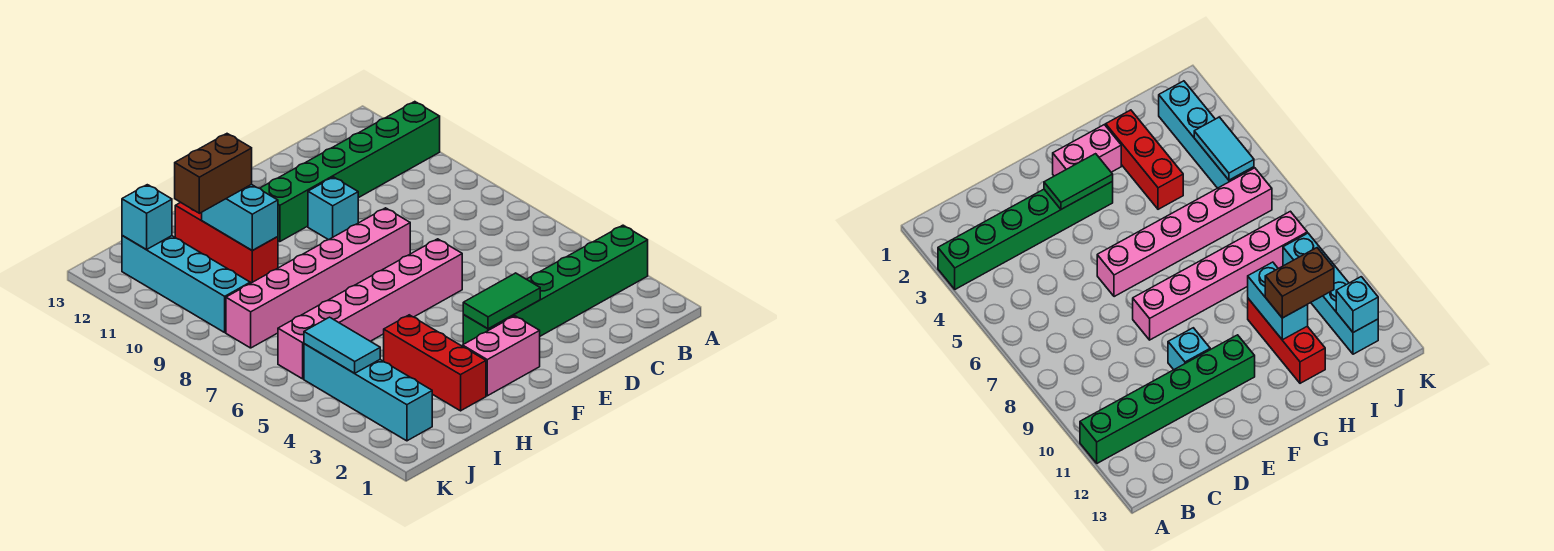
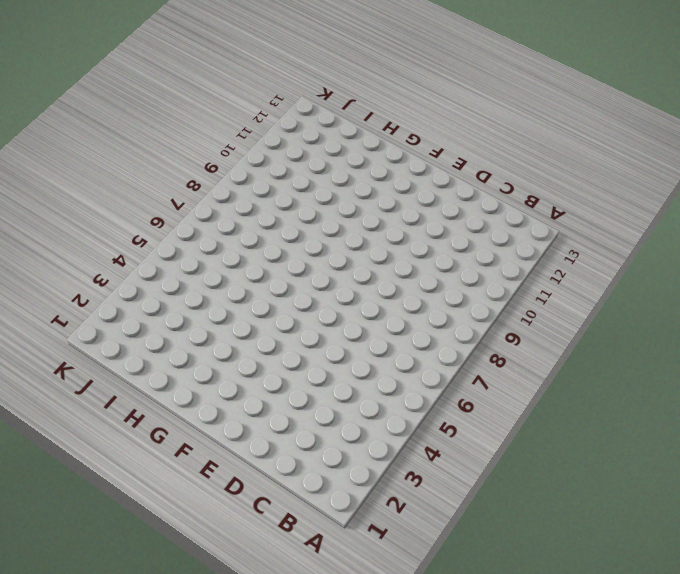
none -> green 1x6 brick [463,225,648,344]
none -> green 1x6 brick [260,102,440,242]
none -> pink 1x6 brick [278,239,462,379]

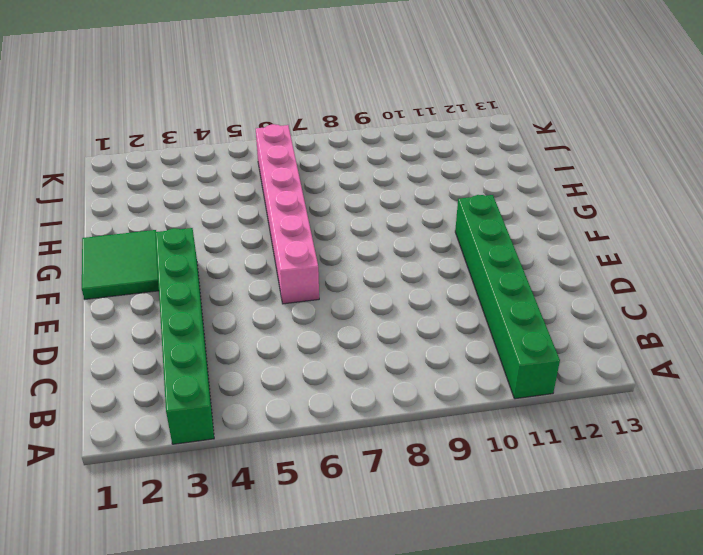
green 2x2 tile [82,230,159,299] -> pink 1x2 brick [463,316,540,396]
none -> pink 1x6 brick [226,208,410,348]
none -> cyan 1x1 brick [308,177,358,240]
none -> red 1x3 brick [384,315,486,411]

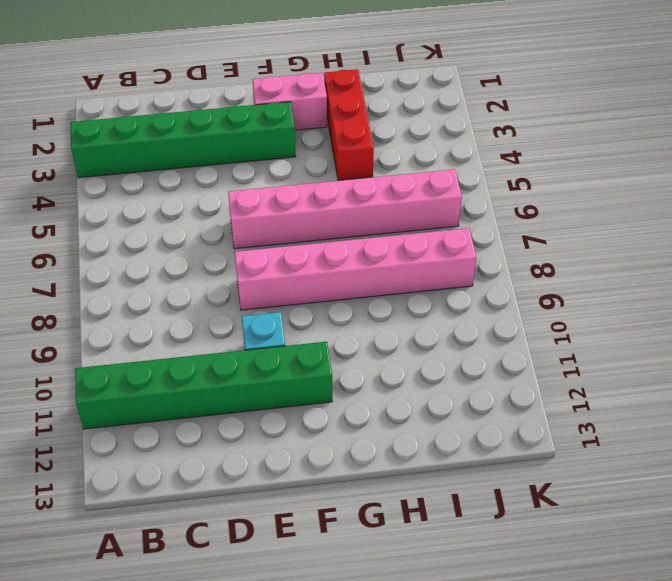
none -> red 1x3 brick [175,202,278,283]
none -> cyan 1x4 brick [304,344,432,441]
none -> cyan 1x4 brick [122,236,250,332]

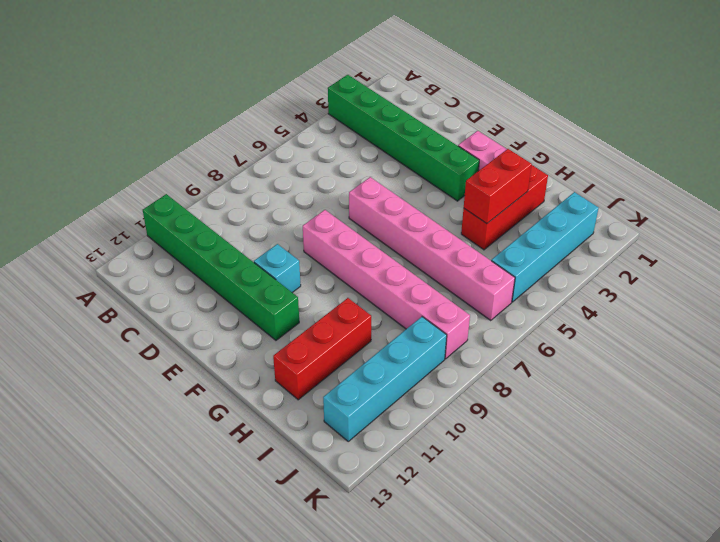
red 1x2 brick [464,149,532,224] -> none
none -> green 1x2 tile [463,273,540,329]
none -> cyan 1x2 brick [202,184,278,251]
none -> cyan 1x2 tile [304,317,380,373]

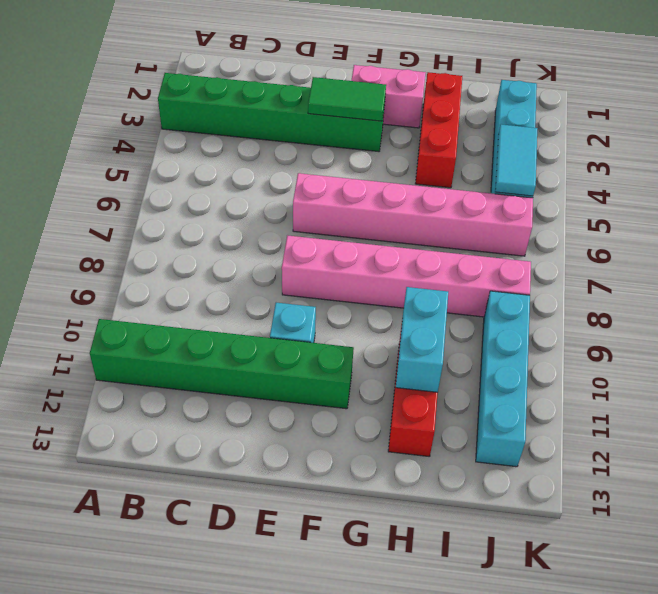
none -> cyan 1x1 brick [122,185,172,250]
none -> brown 1x2 brick [175,134,252,213]

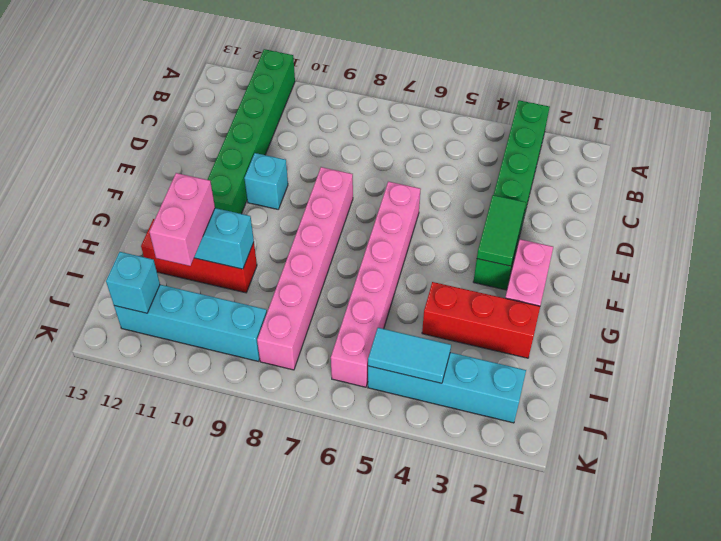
pink 1x2 brick [149,173,215,266] -> brown 1x2 brick [175,134,252,213]

